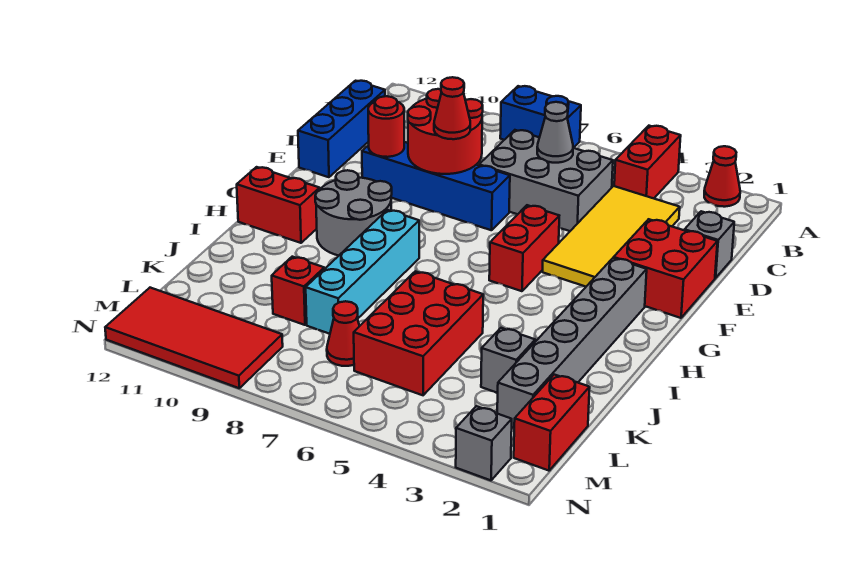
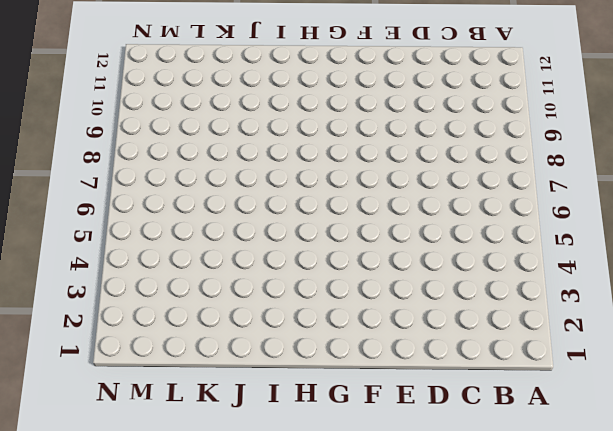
none -> red 1x1 cone [704,146,740,207]
none -> red 1x2 brick [614,126,681,198]
none -> blue 1x2 brick [500,86,581,148]

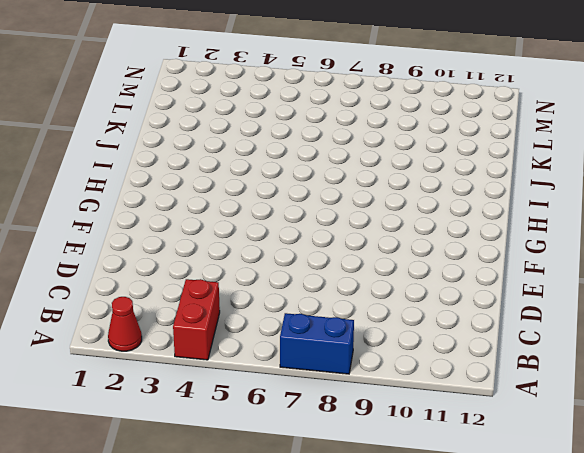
none -> yellow 2x4 tile [542,186,680,287]
none -> grey 2x3 brick [479,130,613,231]
none -> blue 1x3 brick [298,81,385,177]

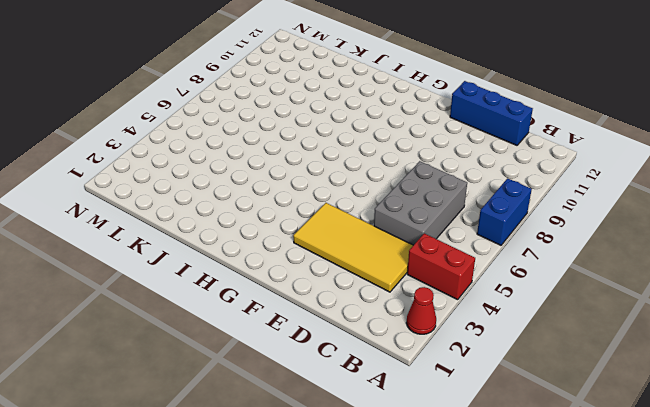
none -> grey 1x1 brick [684,211,734,278]
none -> red 2x2 brick [614,219,718,318]
none -> blue 1x4 brick [362,142,510,230]

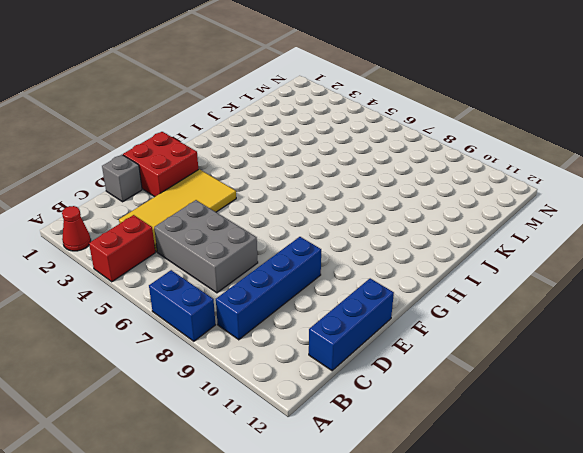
blue 1x4 brick [216,237,321,340] -> blue 1x4 brick turned to [362,142,510,230]
none -> red 1x2 brick [489,205,559,291]
none -> grey 1x6 brick [497,258,647,428]
none -> grey 2x2 round brick [315,170,392,256]

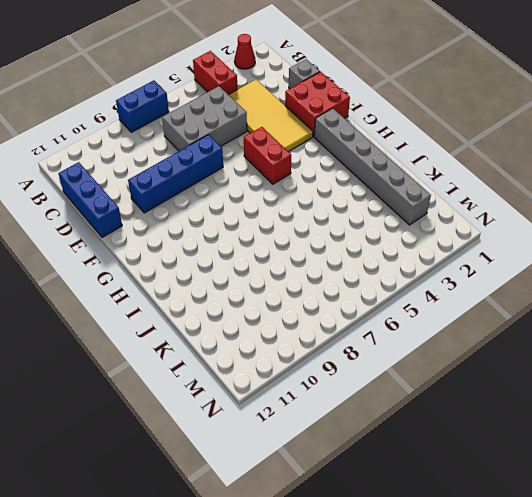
none -> grey 2x2 round brick [315,170,392,256]
none -> cyan 1x4 brick [306,210,419,334]
none -> red 1x2 brick [237,167,320,243]

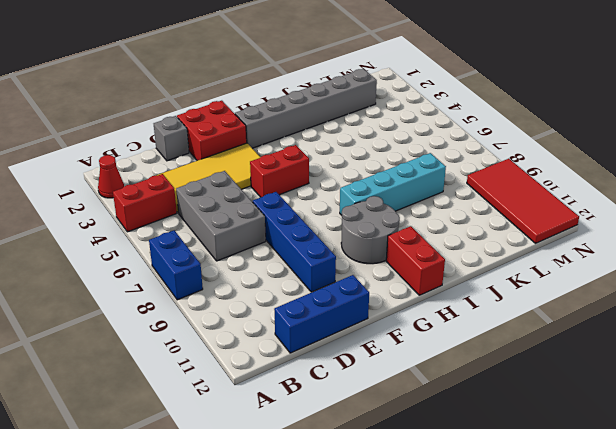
none -> red 2x3 brick [354,271,483,395]
none -> grey 1x1 brick [481,328,535,393]
none -> red 1x1 brick [272,257,324,325]

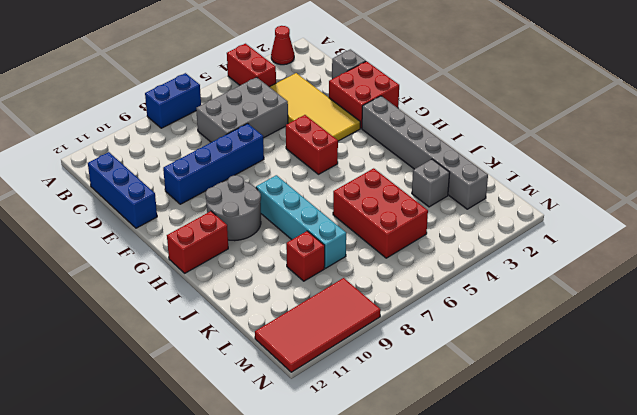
none -> red 1x2 brick [514,375,590,471]
none -> red 1x1 cone [327,301,359,366]
none -> grey 1x1 brick [456,406,512,480]

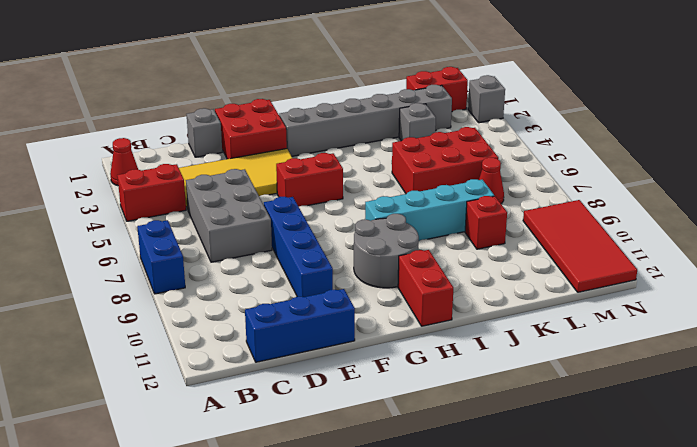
none -> grey 1x1 cone [537,102,573,163]
none -> red 2x2 round brick [408,89,483,174]
none -> red 1x1 round brick [368,96,404,157]

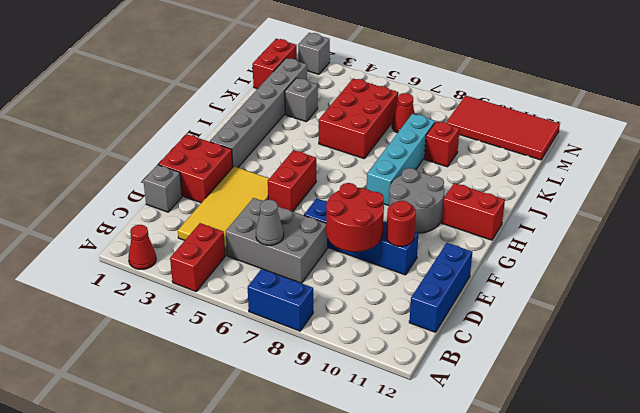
none -> red 1x1 cone [434,77,470,139]

